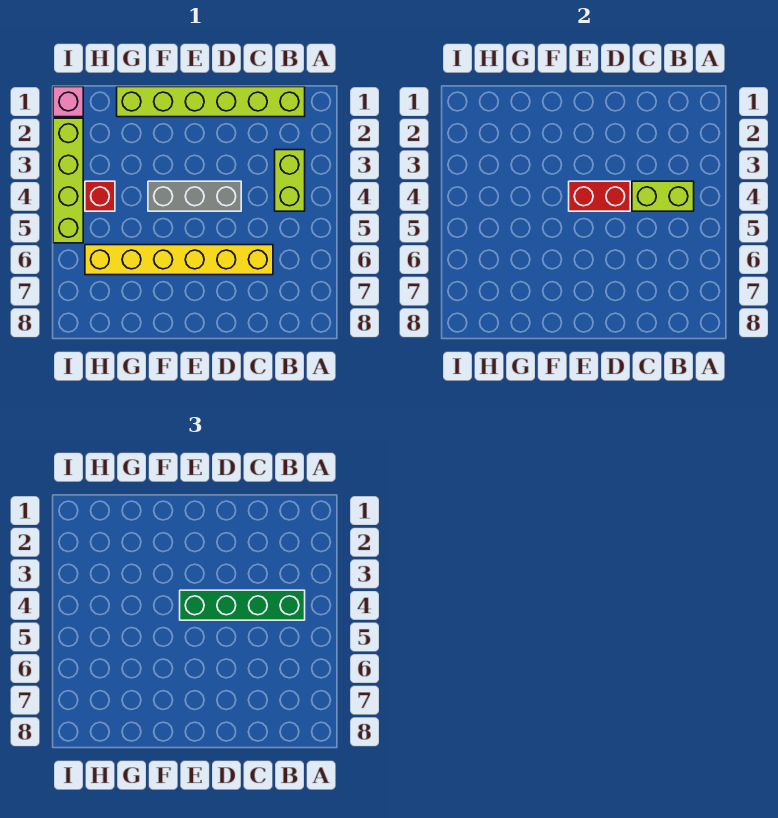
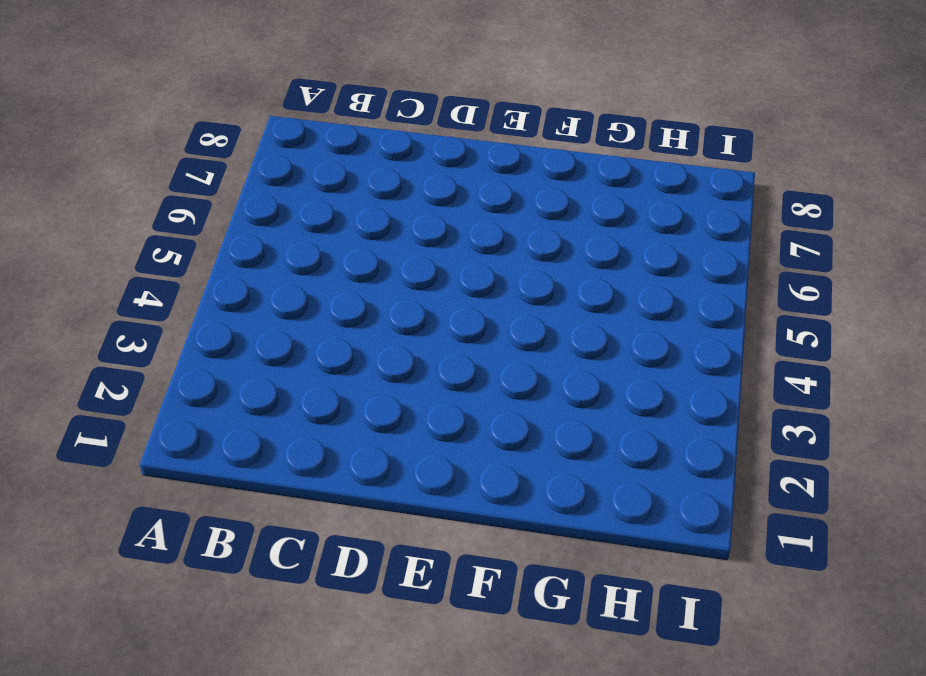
none -> lime 1x6 brick [117,87,305,117]
none -> lime 1x2 brick [275,150,305,211]

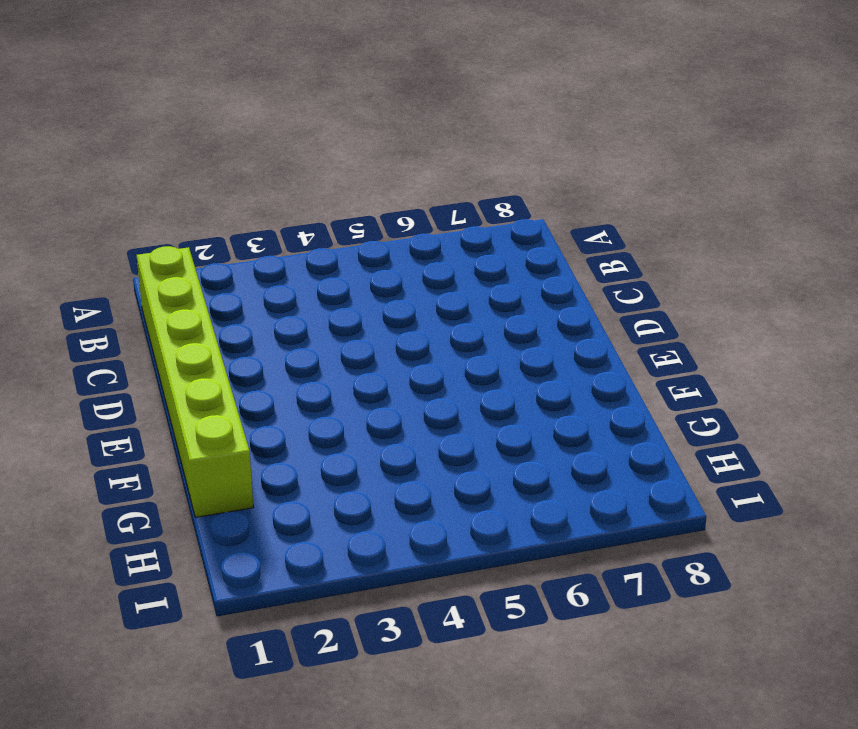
none -> lime 1x2 brick [275,150,305,211]
none -> yellow 1x6 brick [85,245,273,275]

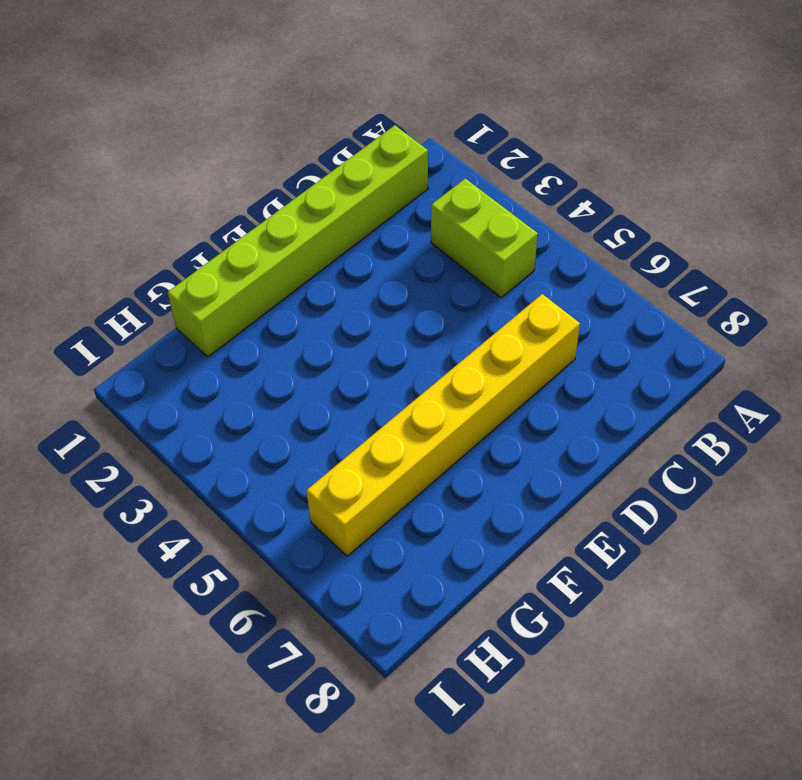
none -> grey 1x3 brick [148,181,241,211]
none -> red 1x1 brick [85,181,115,211]

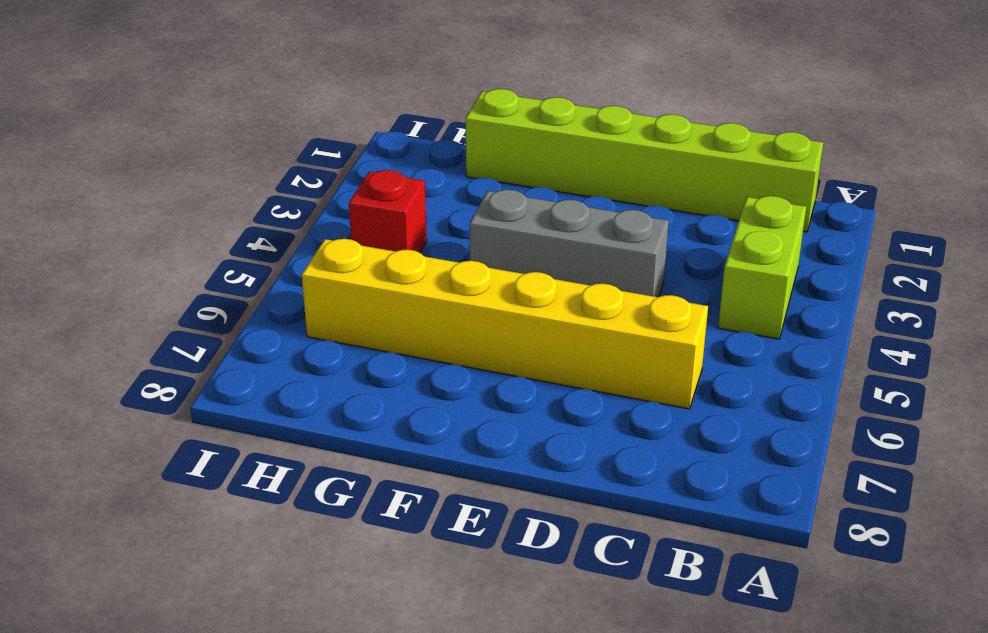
none -> pink 1x1 brick [53,87,83,117]
none -> lime 1x4 brick [53,118,83,243]

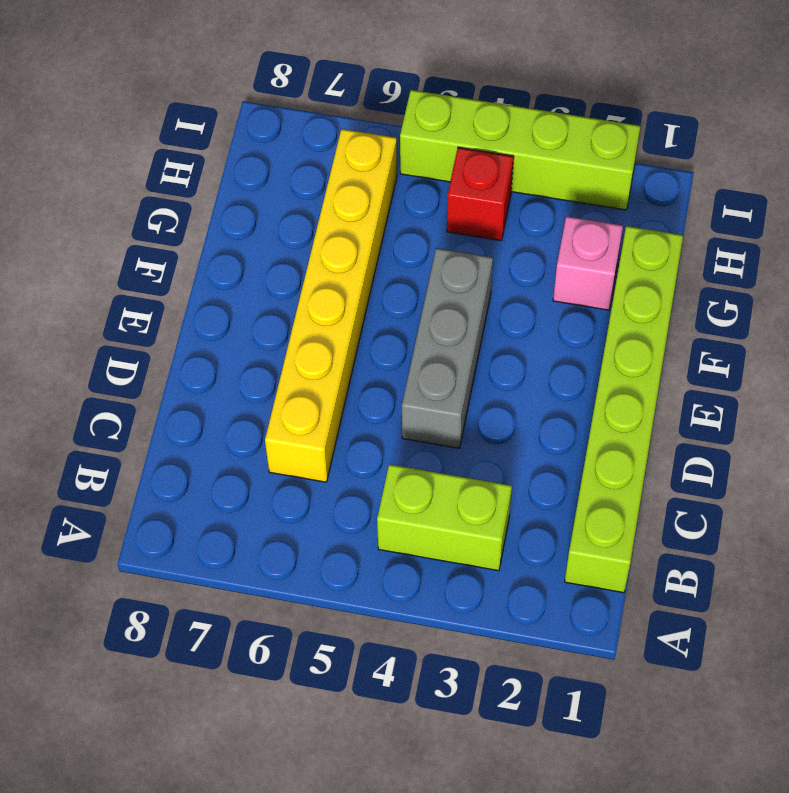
pink 1x1 brick [553,216,623,310] -> pink 1x1 brick moved to [53,87,83,117]
none -> lime 1x2 brick [632,181,694,211]
none -> red 1x2 brick [569,181,630,211]

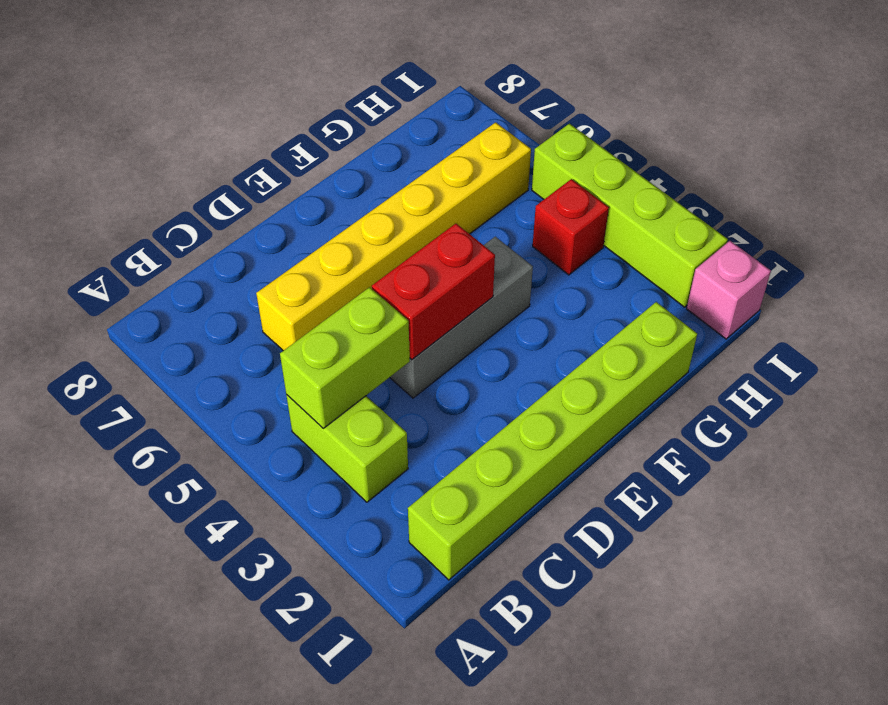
none -> green 1x4 brick [180,590,305,620]

